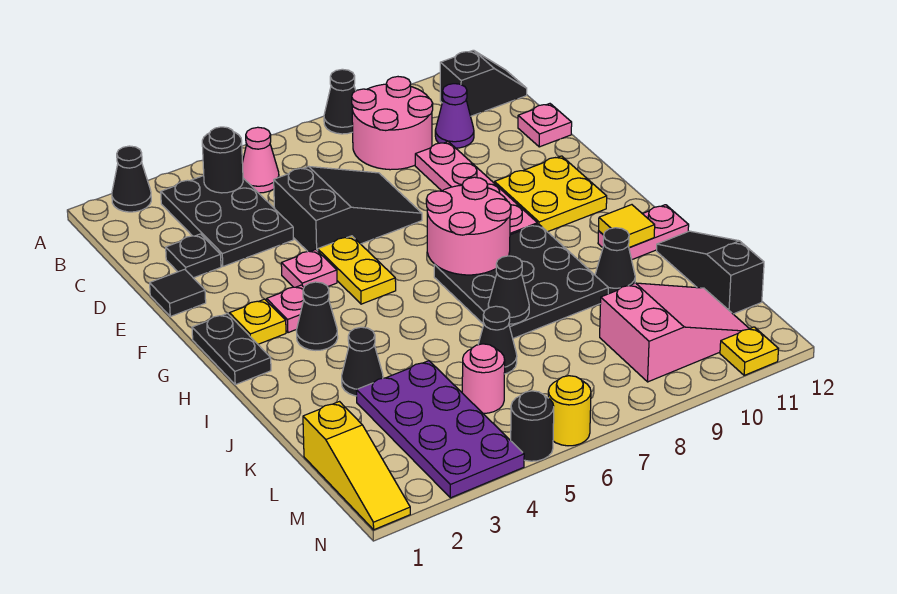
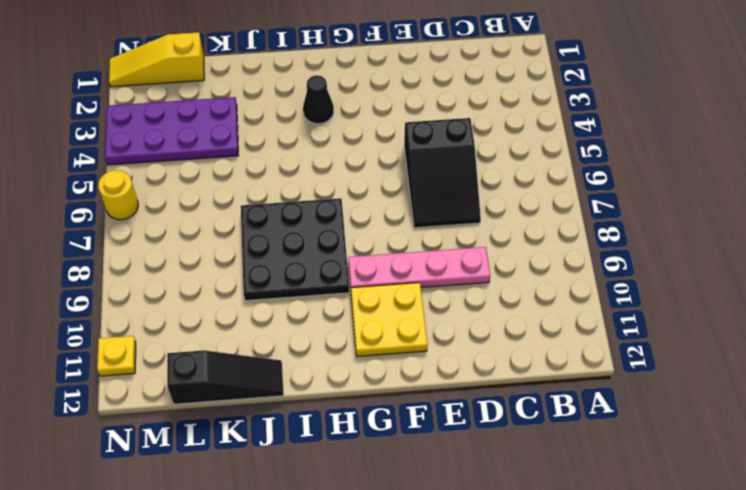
none -> black 1x1 cone [112,146,151,212]
none -> black 1x1 cone [324,69,356,134]
none -> black 2x3 plate [161,176,294,266]
none -> pink 1x1 cone [242,127,279,193]

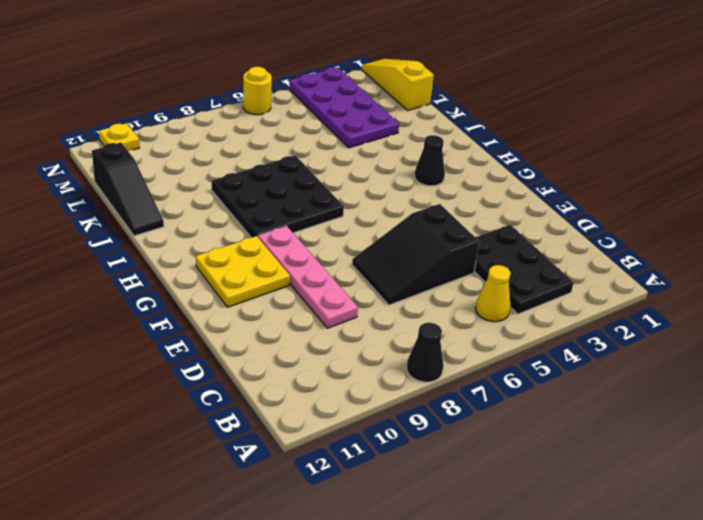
yellow 1x1 cone [476,265,511,322] -> pink 1x1 cone [242,127,279,193]
none -> black 1x1 cone [112,146,151,212]
none -> pink 2x2 round brick [352,77,433,170]
none -> black 1x2 slope [440,50,527,116]
none -> purple 1x1 cone [435,84,474,148]

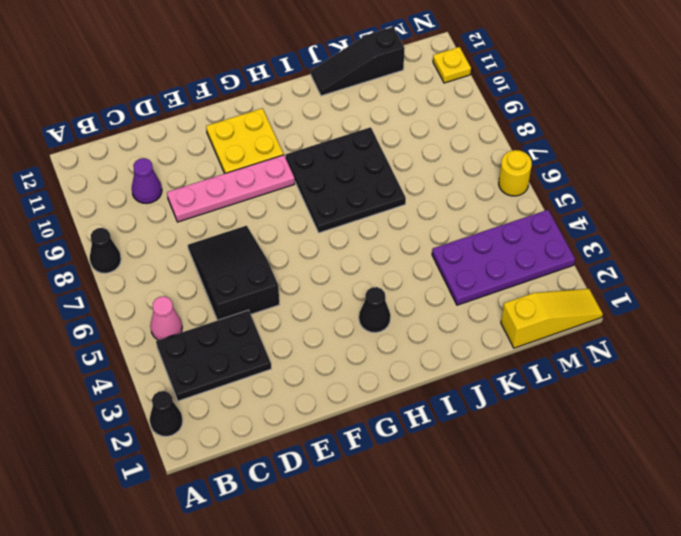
none -> pink 2x2 round brick [352,77,433,170]
none -> black 1x2 slope [440,50,527,116]
none -> black 1x1 plate [166,234,221,278]
none -> pink 1x1 plate [518,104,572,147]

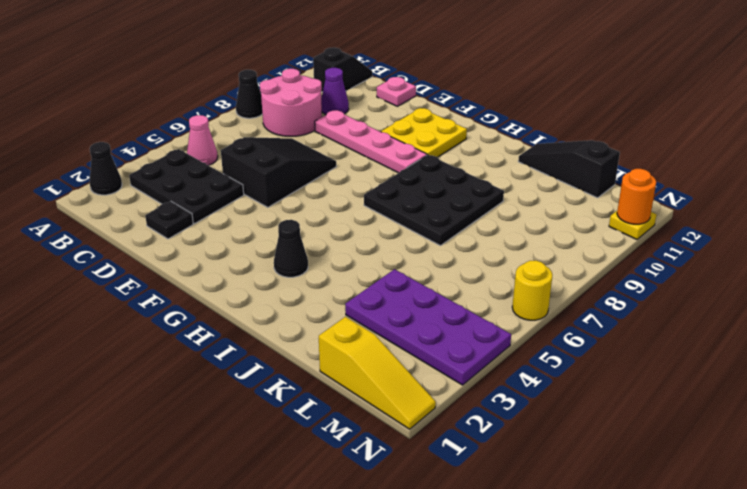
orange 1x1 round brick [617,169,656,224] -> none
none -> black 1x1 tile [150,269,206,317]
none -> pink 1x1 plate [281,250,337,287]
none -> yellow 1x2 plate [318,236,396,304]
none -> black 1x2 plate [192,313,271,385]

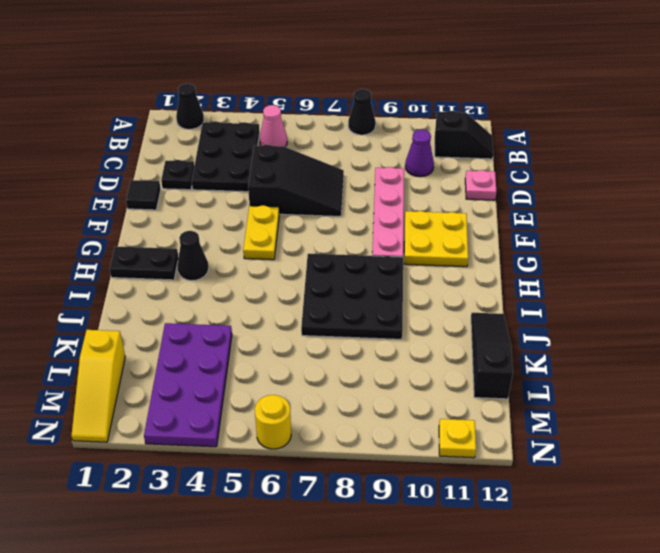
black 1x2 plate [110,246,178,280] -> black 1x2 plate turned to [192,313,271,385]
none -> pink 2x2 round brick [352,77,433,170]
none -> pink 1x1 plate [281,250,337,287]
none -> yellow 1x1 plate [229,299,286,344]
none -> pink 1x1 plate [267,285,304,333]

